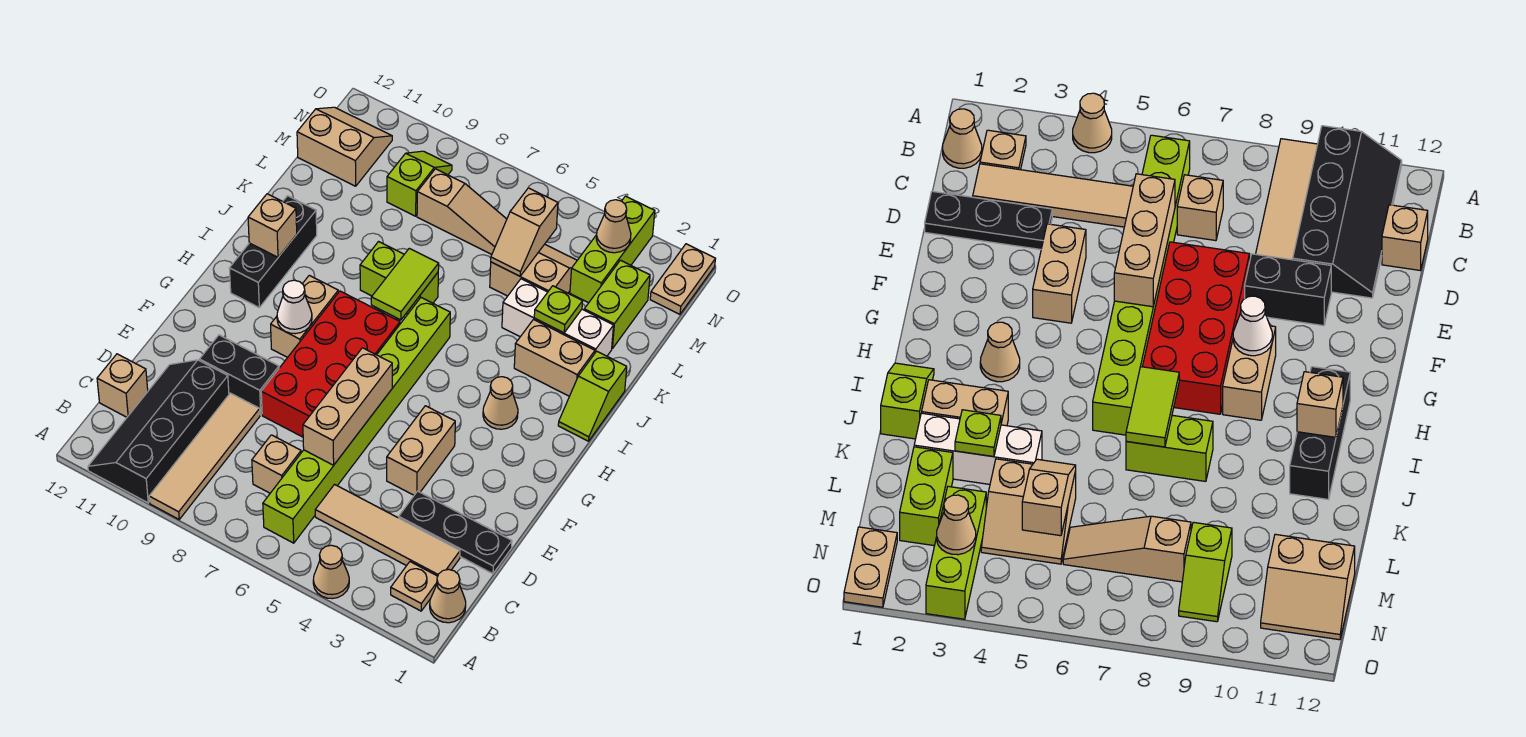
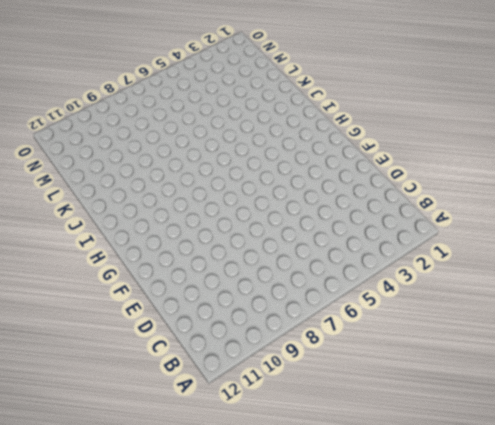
none -> tan 1x1 cone [313,545,349,599]
none -> tan 1x4 tile [149,393,260,519]
none -> black 2x4 slope [88,360,229,503]
none -> tan 1x1 cone [430,569,466,623]

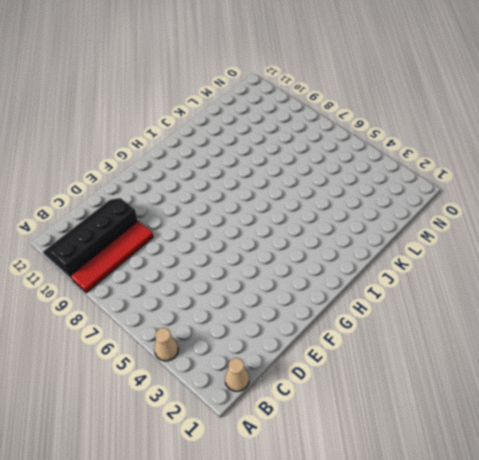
red 1x4 tile [71,221,153,293] -> tan 1x4 tile [149,393,260,519]
none -> tan 1x1 plate [391,562,438,611]
none -> lime 1x8 brick [263,298,450,543]
none -> tan 1x4 tile [315,485,460,576]
none -> tan 1x1 brick [252,435,301,493]

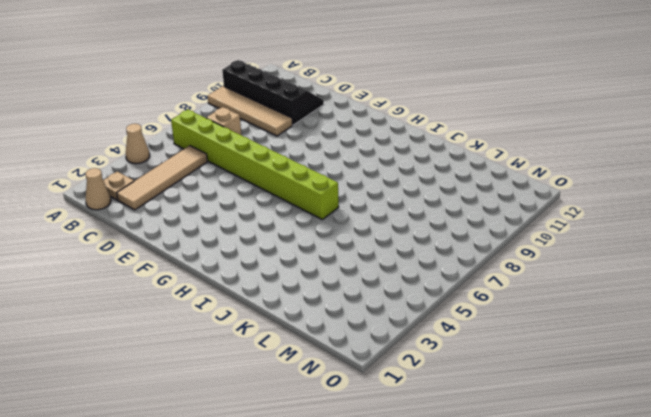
none -> tan 1x1 brick [97,354,148,417]
none -> black 1x3 plate [399,491,512,574]
none -> tan 1x2 brick [387,406,455,495]
none -> red 2x4 brick [261,291,400,437]

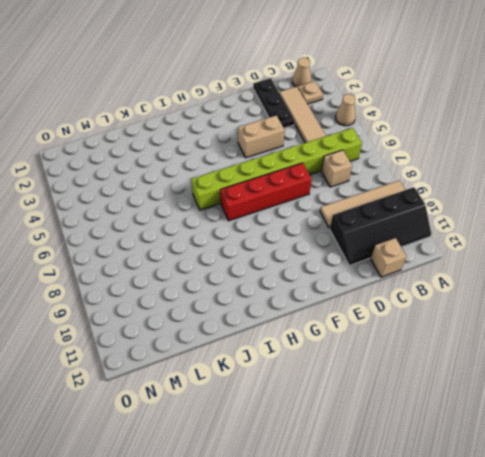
red 1x4 brick [220,163,312,221] -> red 2x4 brick [261,291,400,437]
none -> black 1x2 brick [200,335,279,415]
none -> tan 1x2 brick [271,275,338,357]
none -> tan 1x1 cone [483,377,518,429]
none -> black 1x3 brick [229,196,317,307]

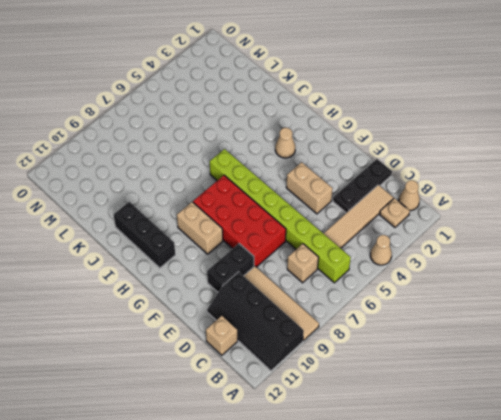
none -> lime 1x2 slope [558,351,627,441]
none -> tan 1x2 brick [514,320,595,396]
none -> lime 1x2 brick [360,242,438,314]
none -> white 1x3 brick [502,279,613,356]

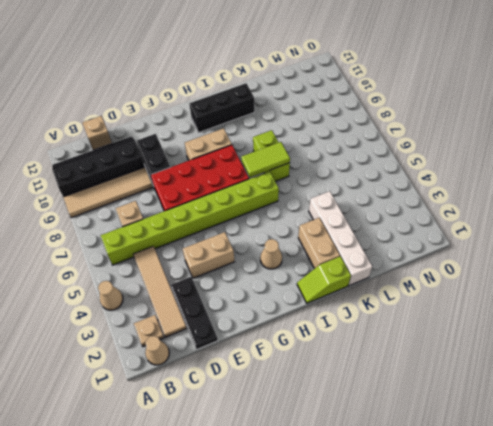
white 1x4 brick [309,191,372,286] -> white 1x3 brick [502,279,613,356]
none -> lime 1x2 brick [584,260,650,348]
none -> tan 2x2 slope [490,244,577,296]
none -> lime 1x3 brick [570,196,655,303]
none -> tan 1x3 slope [417,169,507,254]

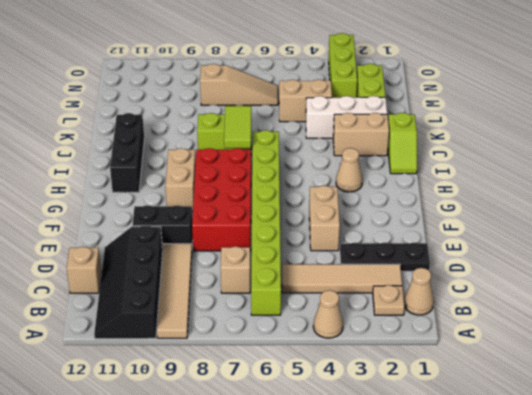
none -> lime 1x2 slope [387,151,452,216]
none -> tan 2x2 slope [297,107,392,186]
none -> tan 1x2 plate [650,244,715,314]
none -> tan 1x3 brick [303,348,392,465]

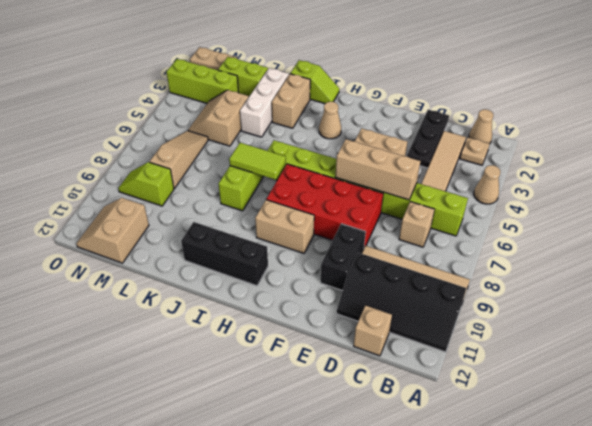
none -> white 1x1 cone [277,280,312,334]
none -> tan 1x1 brick [248,194,297,257]
none -> lime 1x1 plate [534,286,583,333]
none -> tan 1x2 slope [491,188,558,276]

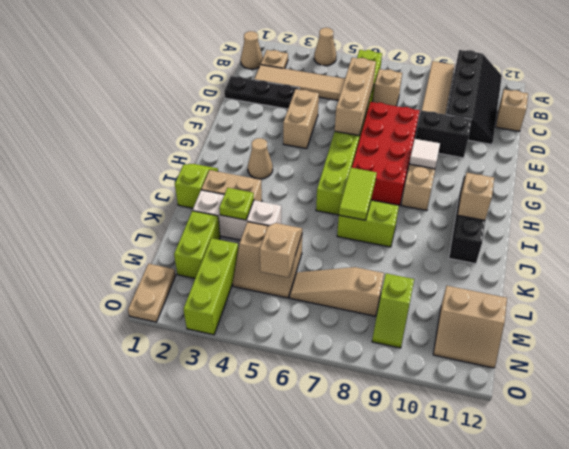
white 1x1 tile [409,139,440,169] -> white 1x1 cone [277,280,312,334]
none -> tan 1x1 cone [596,200,631,253]

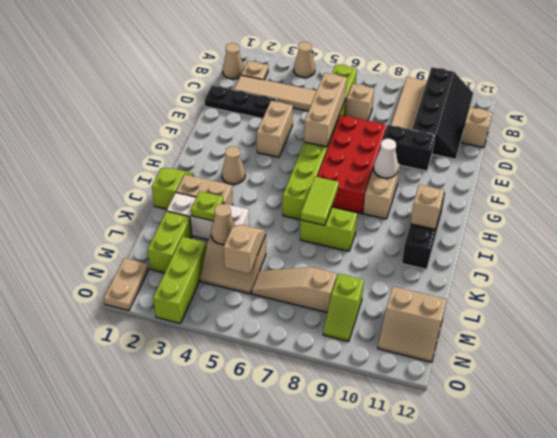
tan 1x1 cone [211,204,235,245] -> tan 1x1 cone moved to [596,200,631,253]

